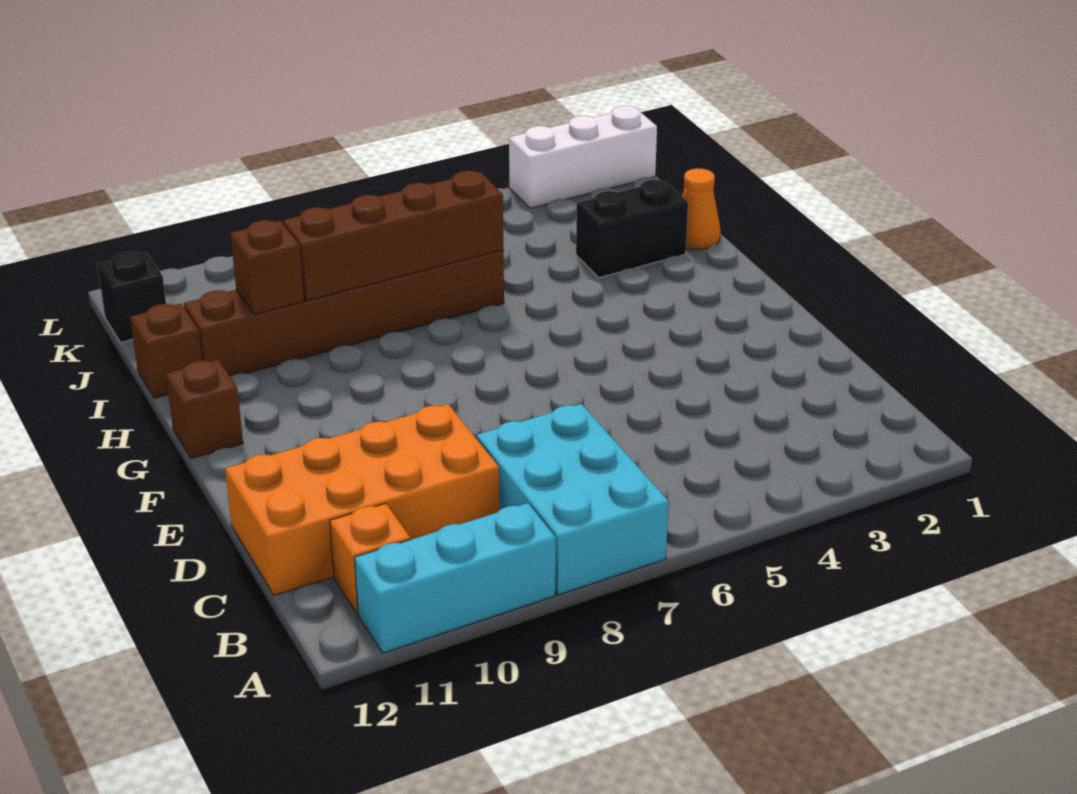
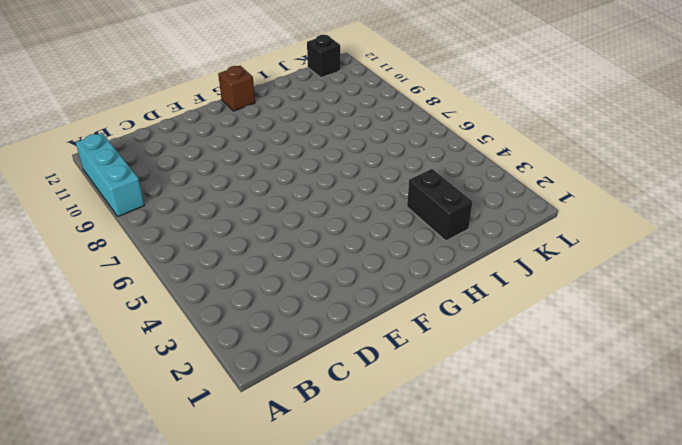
none -> cyan 2x3 brick [476,404,669,595]
none -> orange 1x1 brick [330,503,411,614]
none -> orange 2x4 brick [225,404,500,595]

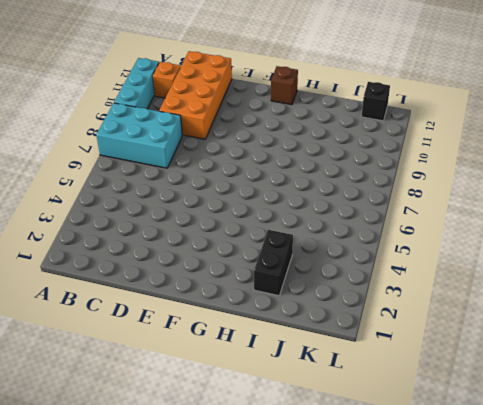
none -> orange 1x1 cone [682,168,721,249]
none -> brown 1x6 brick [184,250,504,376]
none -> brown 1x1 brick [130,304,202,398]

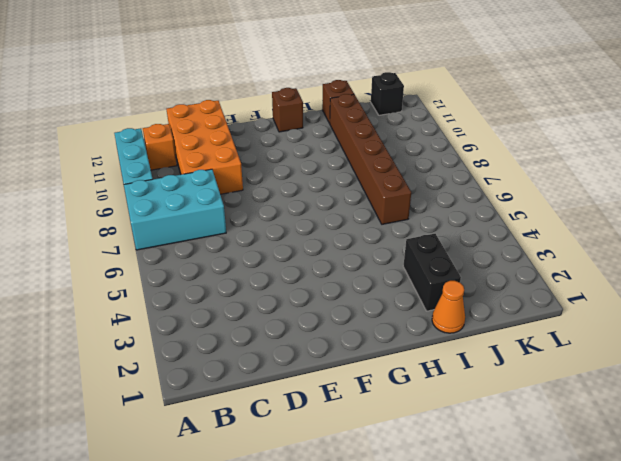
none -> white 1x3 brick [509,106,657,208]
none -> brown 1x4 brick [283,171,504,301]
none -> brown 1x1 brick [231,220,304,314]

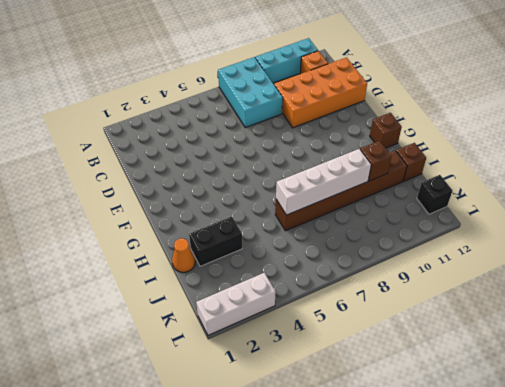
white 1x4 brick [276,149,371,215] -> brown 1x4 brick [283,171,504,301]

